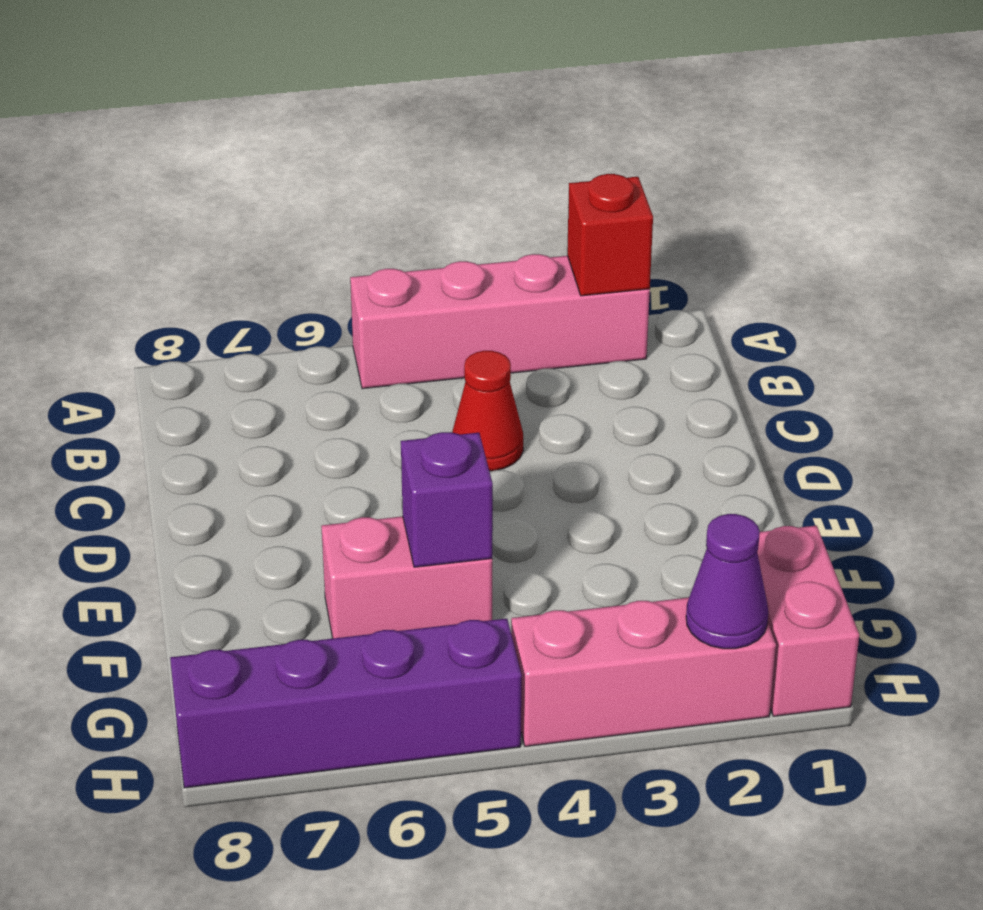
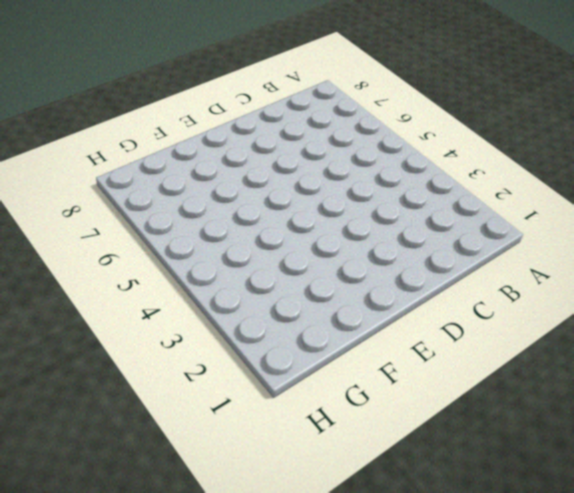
none -> pink 1x4 brick [350,254,650,389]
none -> red 1x1 cone [452,351,523,471]

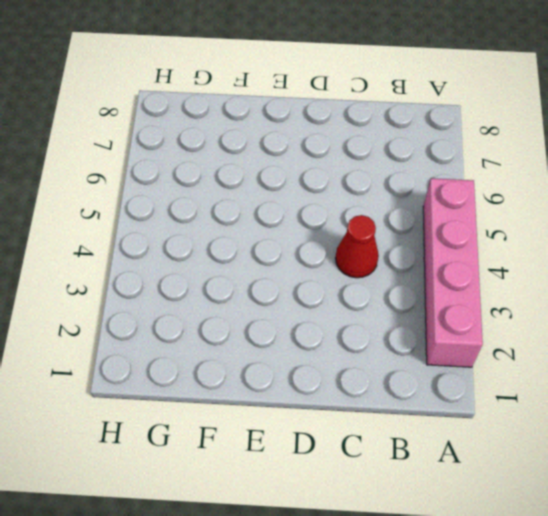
none -> pink 1x2 brick [321,516,492,638]
none -> pink 1x2 brick [757,526,859,716]

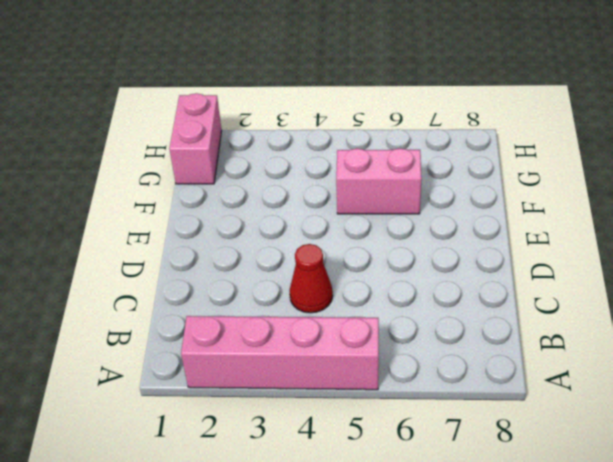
none -> pink 1x3 brick [511,598,776,746]
none -> purple 1x4 brick [170,618,522,788]

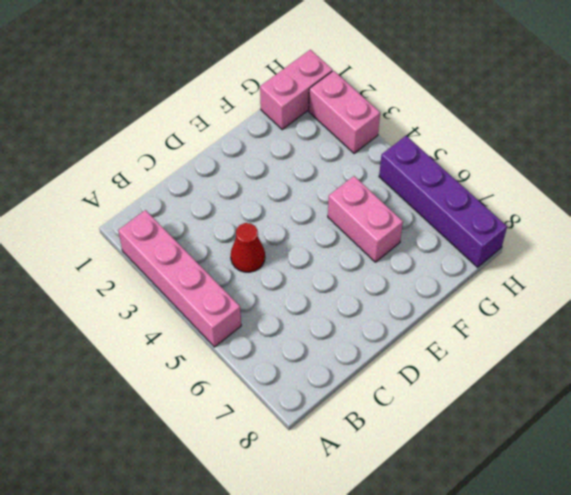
pink 1x2 brick [309,71,380,153] -> pink 1x3 brick [511,598,776,746]
none -> red 1x1 brick [567,174,653,296]
none -> purple 1x1 brick [401,432,493,567]

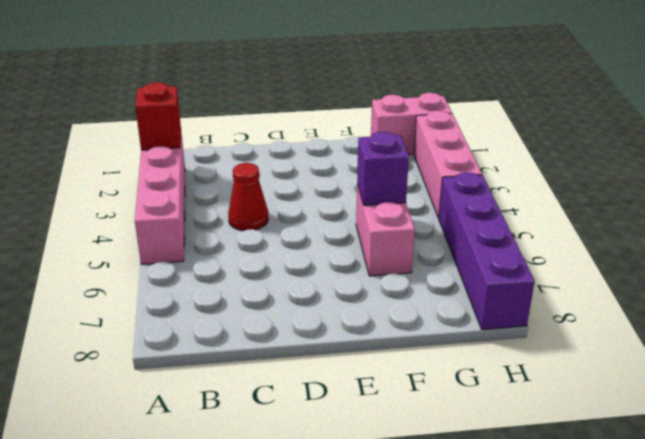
none -> purple 1x1 cone [686,514,768,649]

